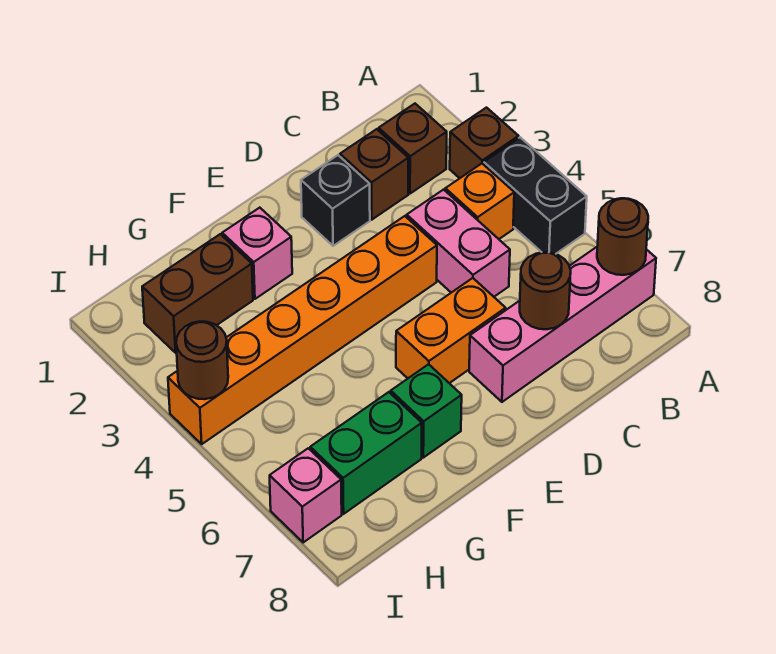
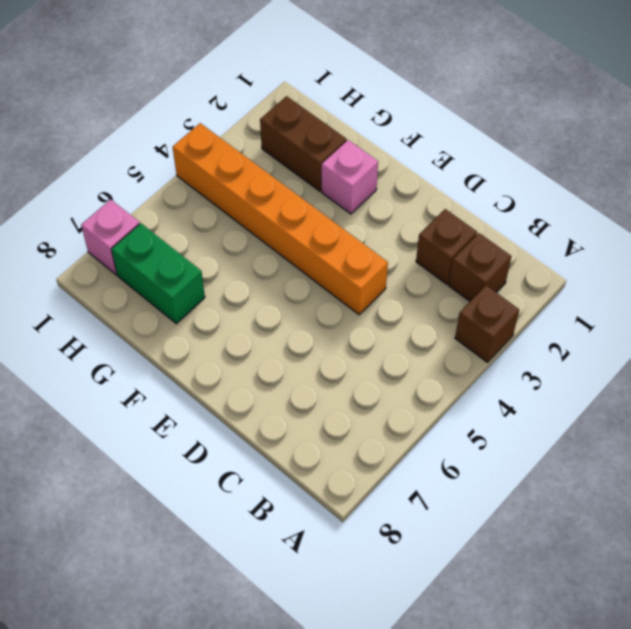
none -> black 1x2 brick [484,137,587,254]
none -> pink 1x4 brick [469,247,656,402]
none -> orange 1x1 brick [445,164,514,239]

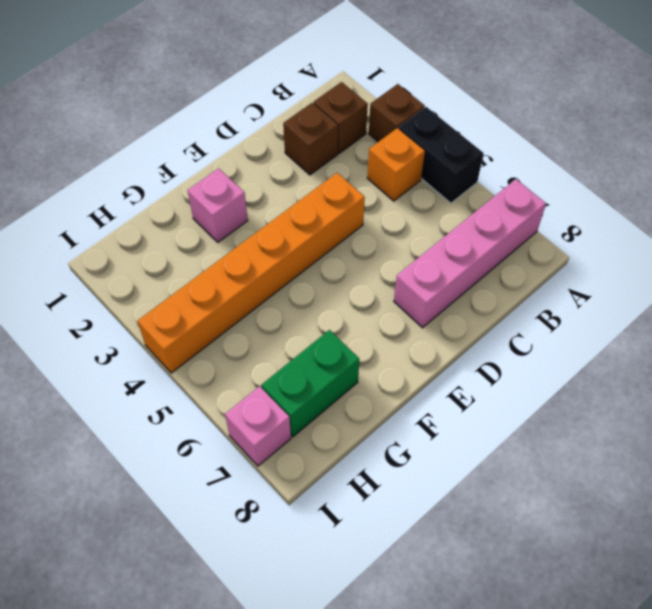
none -> pink 1x2 brick [407,190,510,297]
none -> black 1x1 brick [301,155,370,246]
none -> orange 1x2 brick [396,278,506,383]

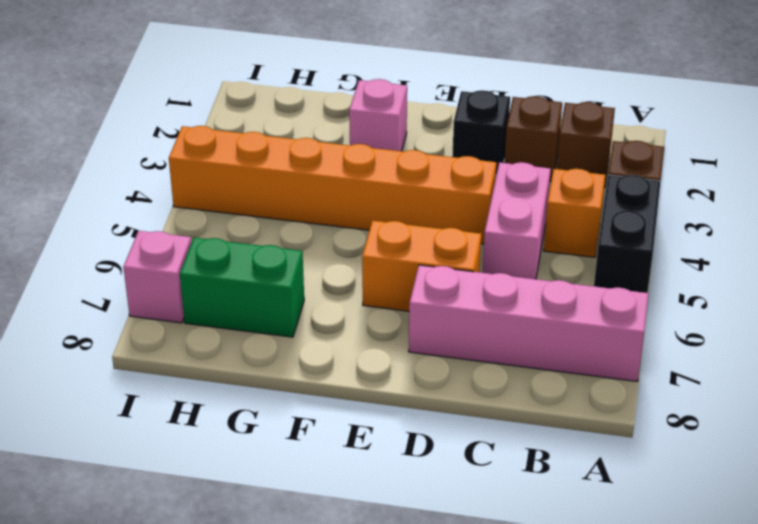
none -> green 1x1 brick [391,364,462,458]
none -> brown 1x2 brick [142,234,253,353]
none -> brown 1x1 round brick [597,198,648,275]

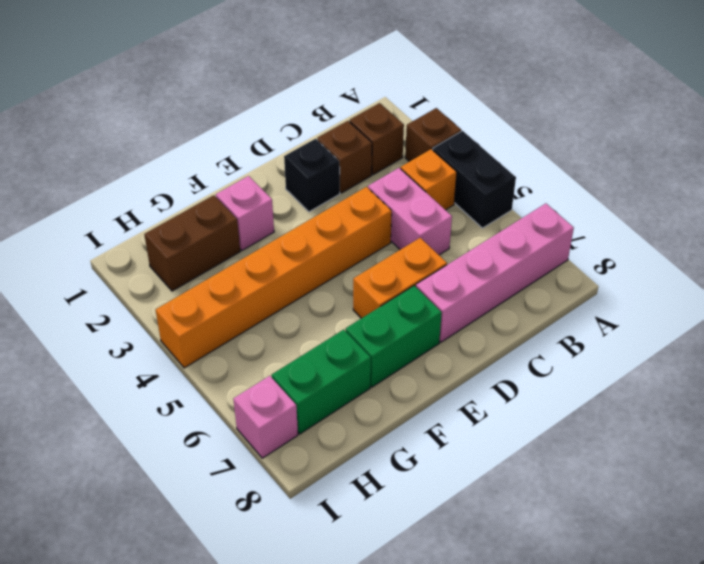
green 1x2 brick [346,286,442,387] -> green 1x1 brick [391,364,462,458]
none -> brown 1x1 round brick [597,198,648,275]
none -> brown 1x1 round brick [520,252,571,329]
none -> brown 1x1 round brick [176,322,228,399]

